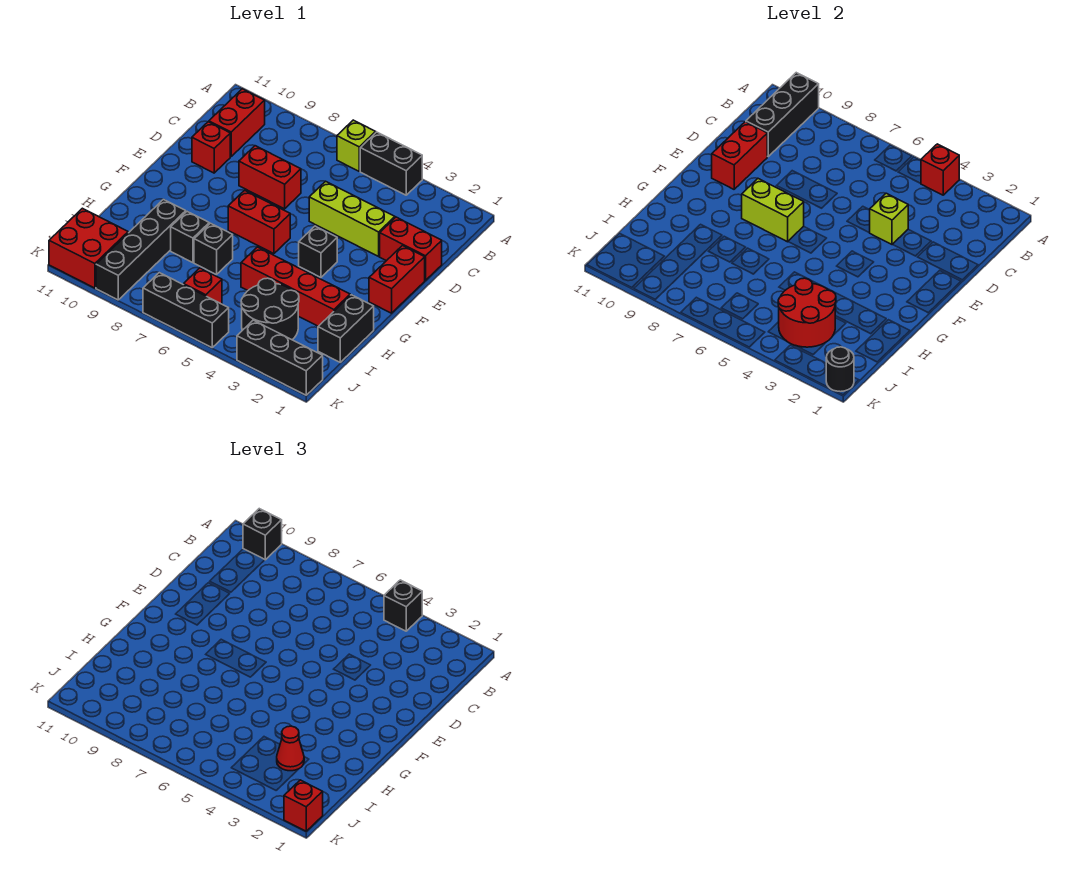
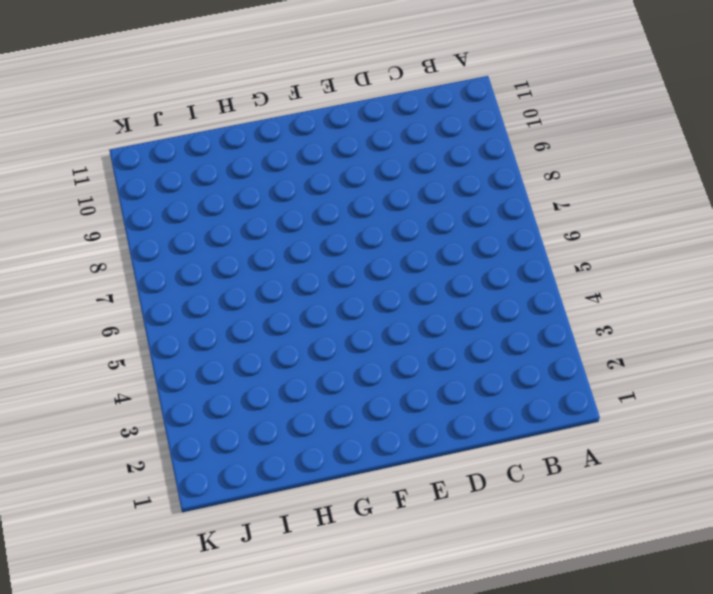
none -> black 1x2 brick [360,132,422,195]
none -> lime 1x1 brick [337,120,376,171]
none -> red 1x2 brick [209,89,265,156]
none -> red 1x2 brick [380,217,442,280]

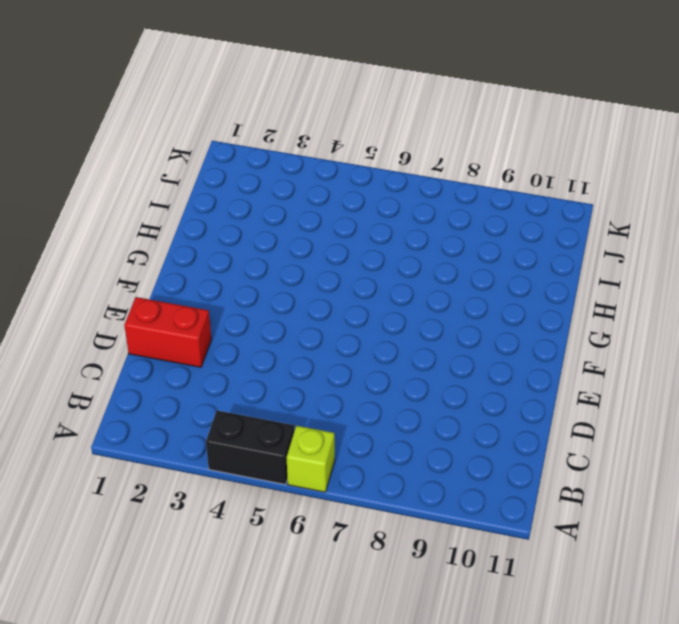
none -> red 1x2 brick [209,89,265,156]
none -> lime 1x3 brick [309,181,395,256]
none -> red 1x2 brick [239,146,301,209]
none -> red 1x1 brick [192,122,230,173]

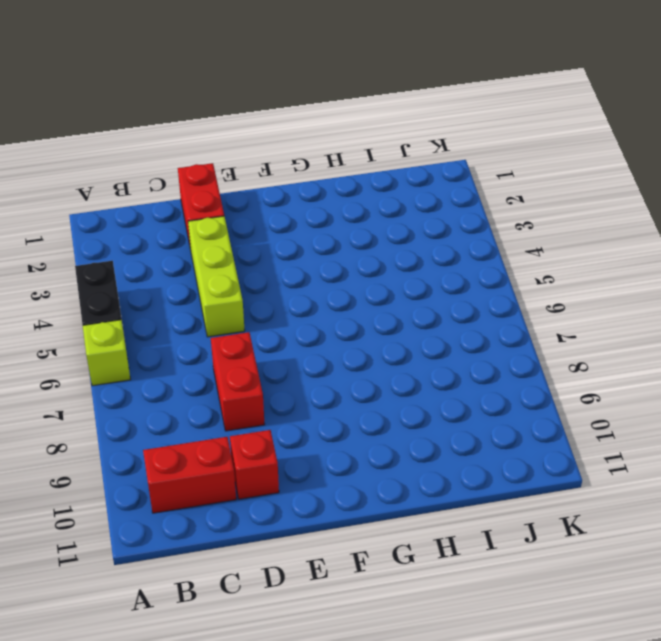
none -> red 1x2 brick [369,246,425,313]
none -> black 1x1 brick [299,226,337,277]
none -> red 1x2 brick [228,190,290,254]
none -> black 1x2 brick [318,295,374,362]

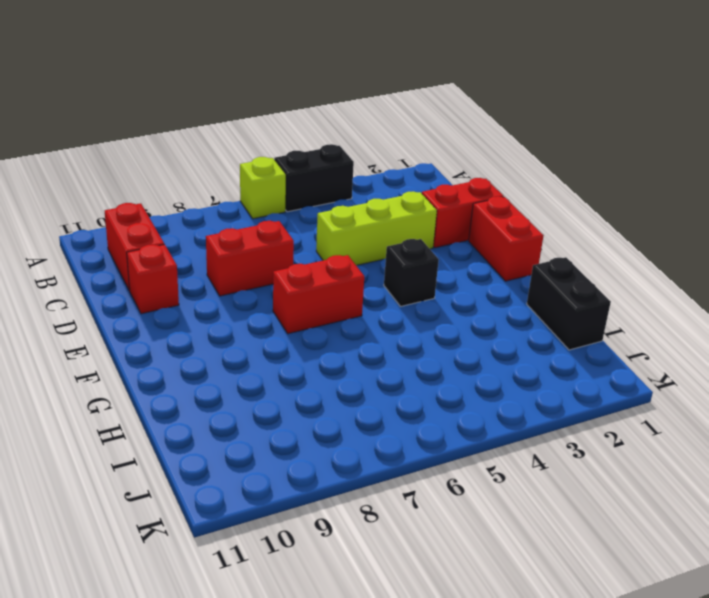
none -> red 1x4 brick [241,247,350,326]
none -> black 1x1 brick [194,223,233,275]
none -> black 1x1 brick [171,212,209,263]
none -> black 1x4 brick [96,199,186,300]

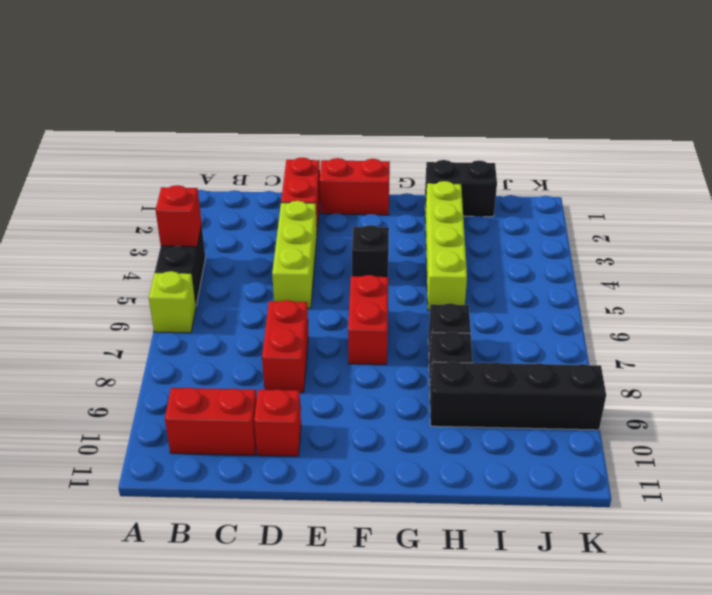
lime 1x4 brick [425,181,467,311] -> red 1x4 brick [241,247,350,326]
none -> black 2x2 round brick [241,278,299,340]
none -> red 1x1 brick [184,268,222,304]
none -> red 2x2 brick [49,208,128,288]
none -> black 1x3 brick [237,320,323,395]

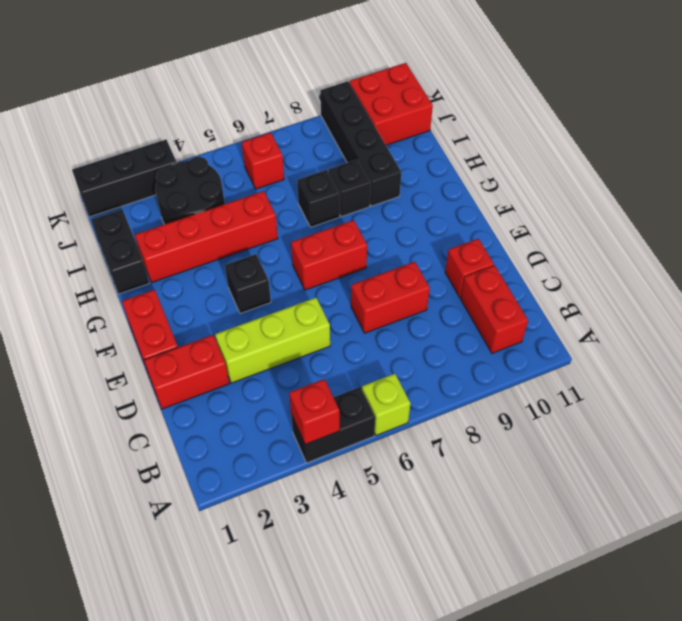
none -> black 1x3 brick [143,273,229,347]
none -> black 1x3 brick [746,73,819,156]
none -> lime 1x1 brick [870,193,908,244]
none -> red 1x2 brick [712,122,767,189]

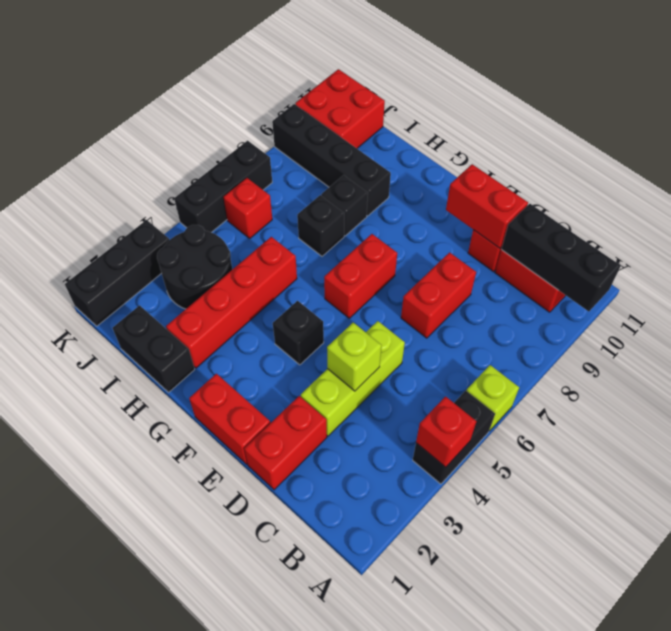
none -> lime 1x2 brick [742,179,804,242]
none -> red 2x2 round brick [778,278,836,347]
none -> black 1x1 round brick [826,347,854,392]
none -> black 1x1 brick [384,580,422,631]

